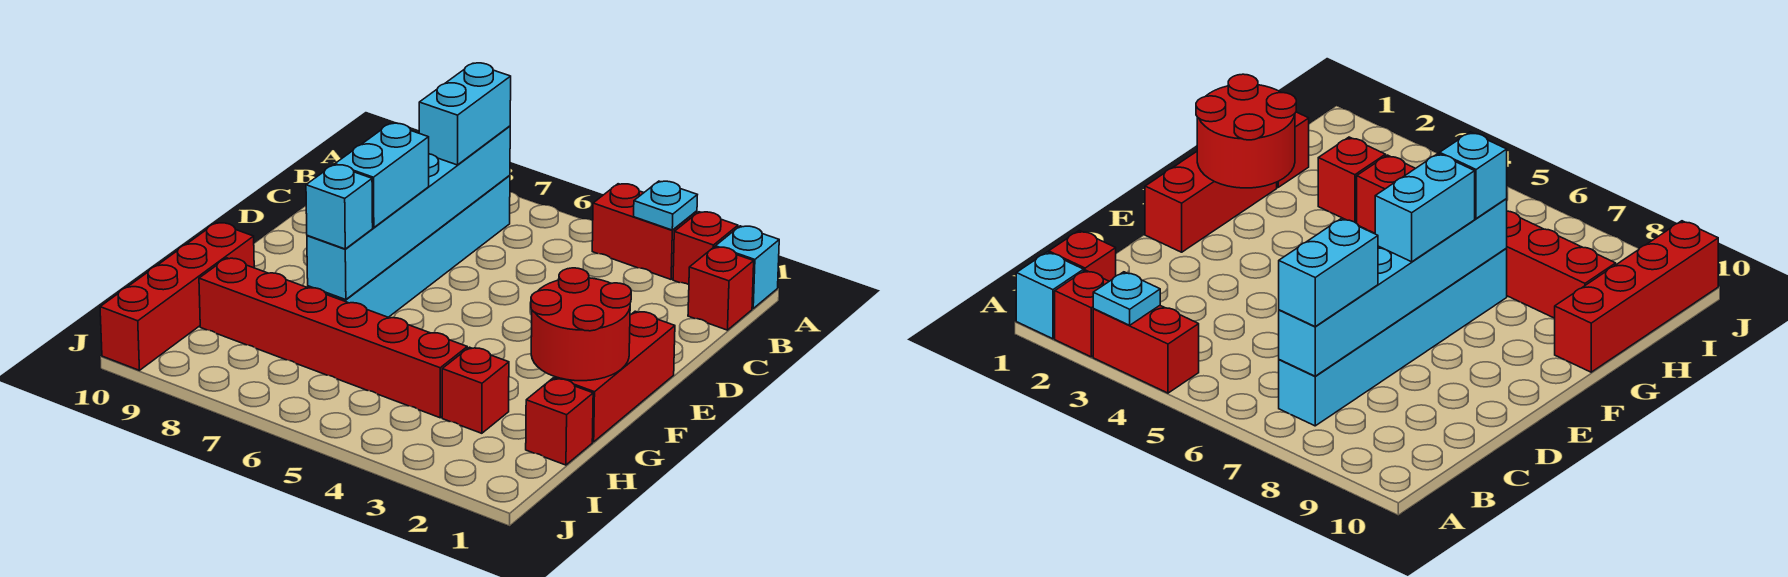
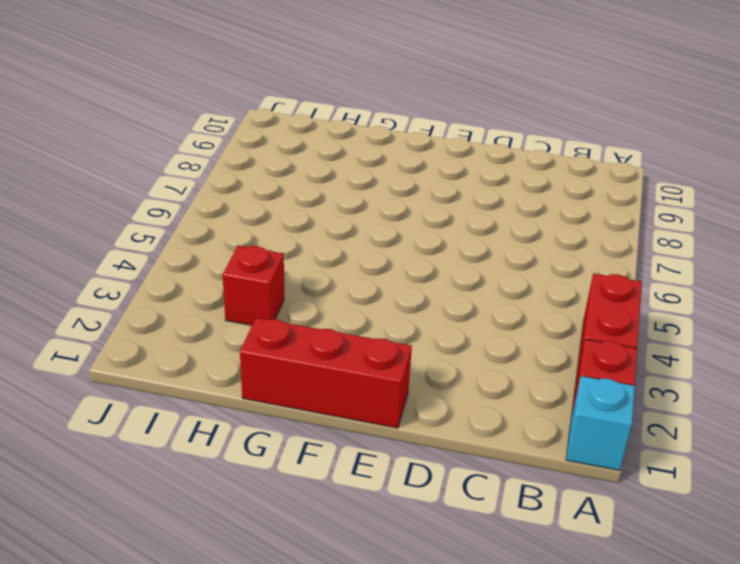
none -> red 1x1 brick [688,247,754,330]
none -> cyan 1x6 brick [308,175,510,317]
none -> red 1x4 brick [100,223,254,370]

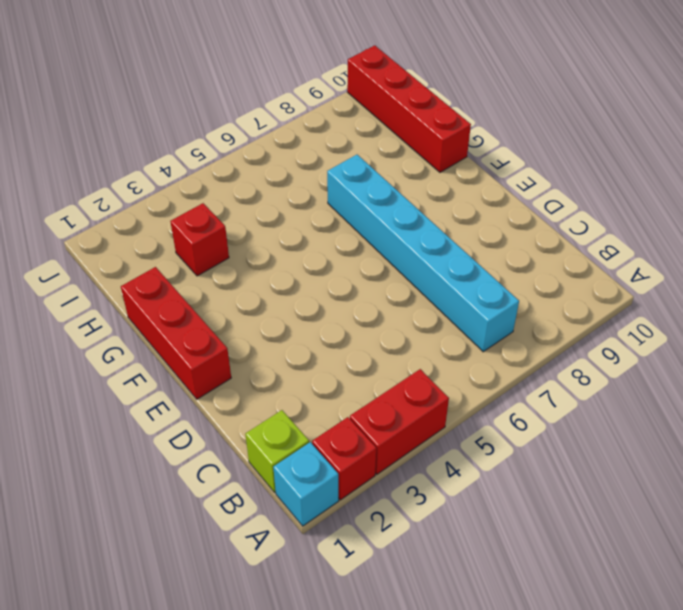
lime 1x1 brick [245,410,309,492] -> red 1x1 brick [688,247,754,330]
none -> red 1x1 brick [526,378,593,465]
none -> red 1x6 brick [199,258,467,418]
none -> cyan 1x1 plate [634,181,697,230]

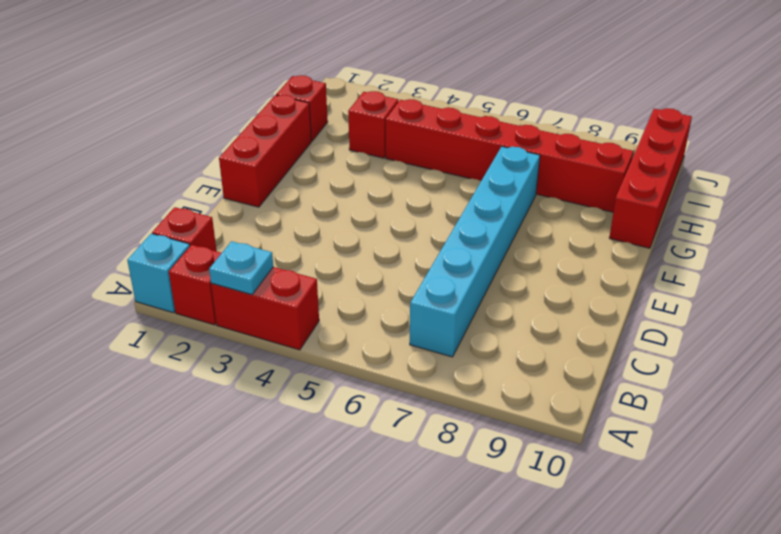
none -> cyan 1x6 brick [307,126,510,300]
none -> red 2x2 round brick [531,268,631,381]
none -> cyan 1x2 brick [419,63,511,165]

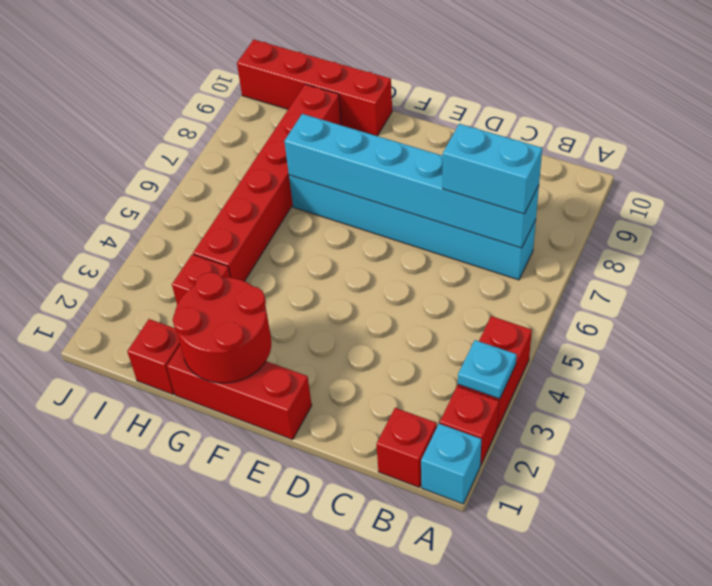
none -> cyan 1x2 brick [335,123,429,228]
none -> cyan 1x1 brick [306,165,373,249]

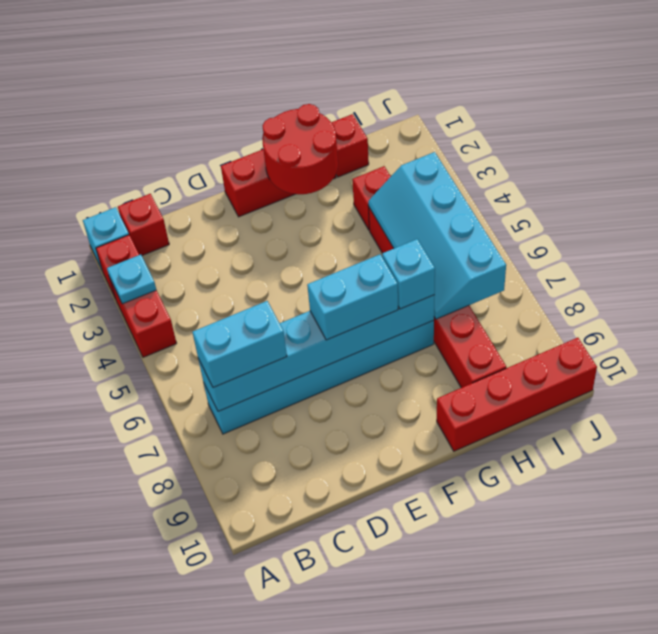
cyan 2x4 slope [368,152,506,319] -> none

